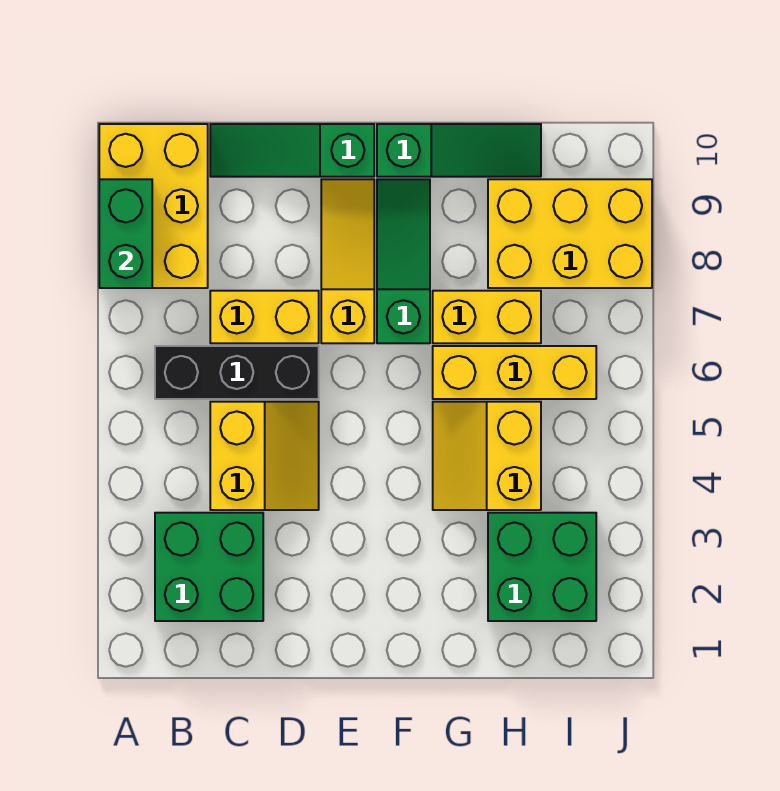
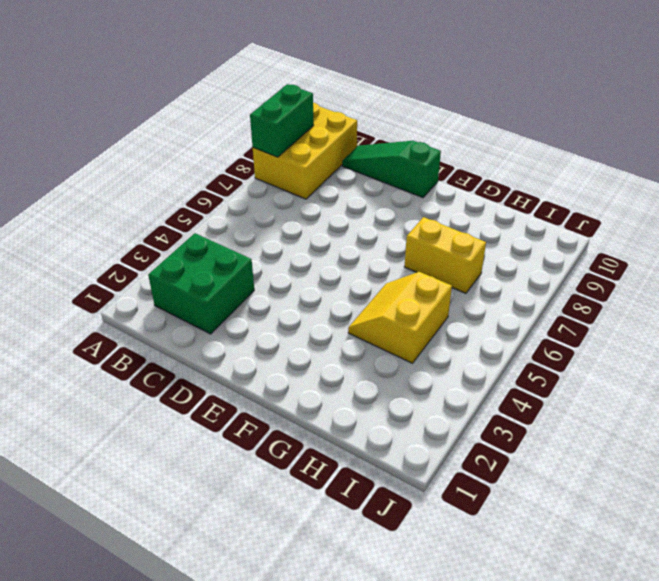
none -> black 1x3 brick [155,346,319,399]
none -> yellow 2x2 slope [210,402,319,510]
none -> yellow 1x2 brick [210,291,319,343]

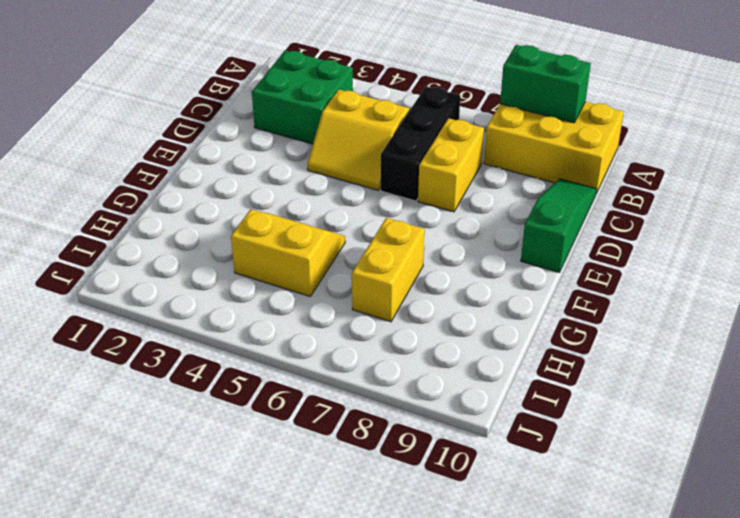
none -> yellow 1x3 slope [321,179,374,343]
none -> green 1x3 slope [377,179,430,343]
none -> green 1x3 slope [377,124,541,177]

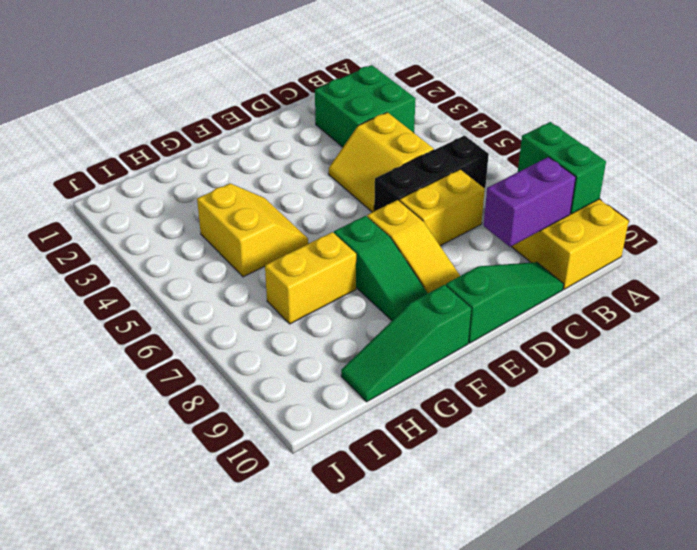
purple 1x2 brick [484,157,576,247] -> none
none -> yellow 1x3 brick [433,346,596,399]
none -> green 2x2 brick [488,513,596,621]
none -> yellow 2x3 brick [488,179,652,288]

